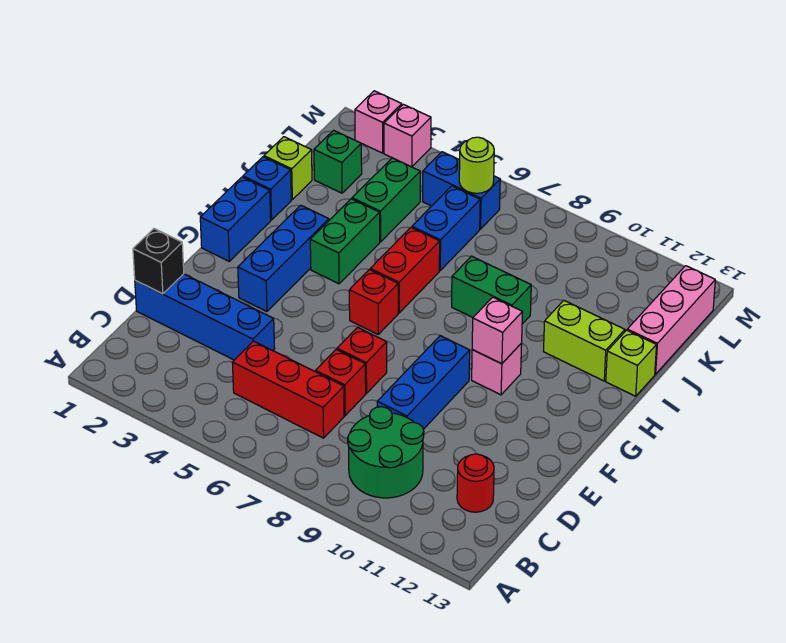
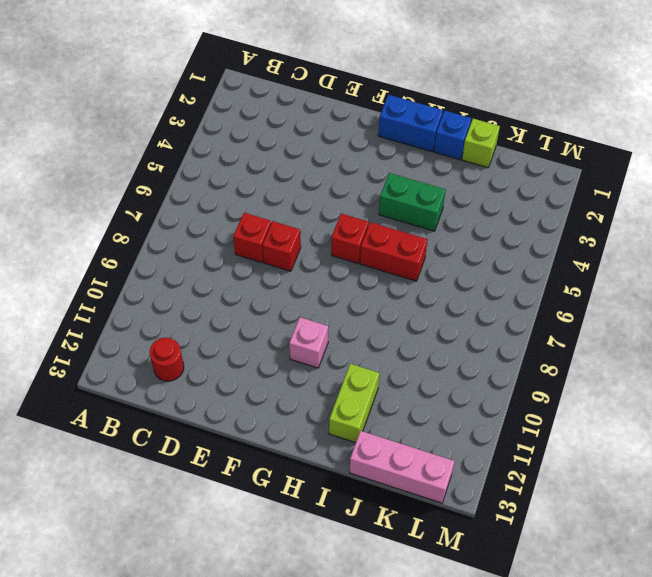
none -> green 2x2 round brick [348,407,424,498]
none -> red 1x3 brick [232,341,344,438]
none -> blue 1x4 brick [135,274,275,360]

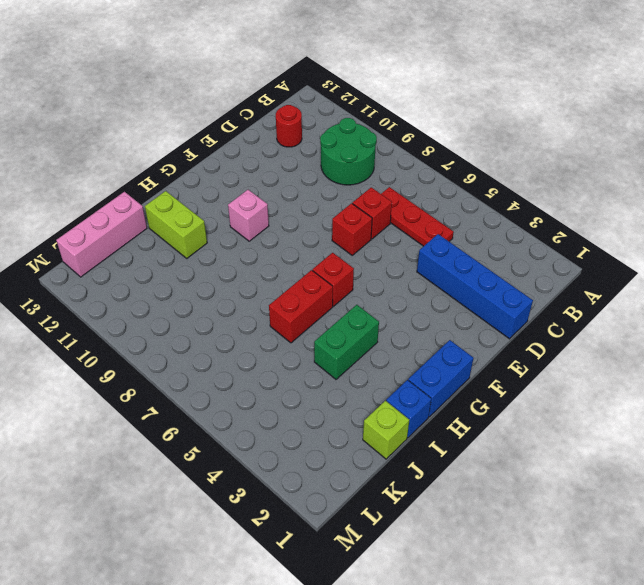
red 1x3 plate [381,187,454,246] -> red 1x3 brick [232,341,344,438]
none -> blue 1x3 brick [377,336,470,429]
none -> blue 1x3 brick [238,205,329,312]
none -> green 1x2 brick [452,256,531,324]

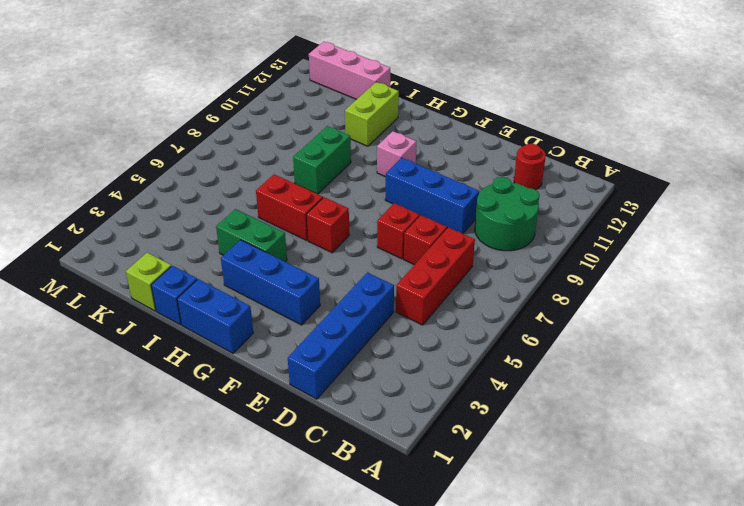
none -> lime 1x1 brick [606,330,656,396]
none -> green 1x2 brick [352,158,420,242]
none -> blue 1x2 brick [412,186,480,270]

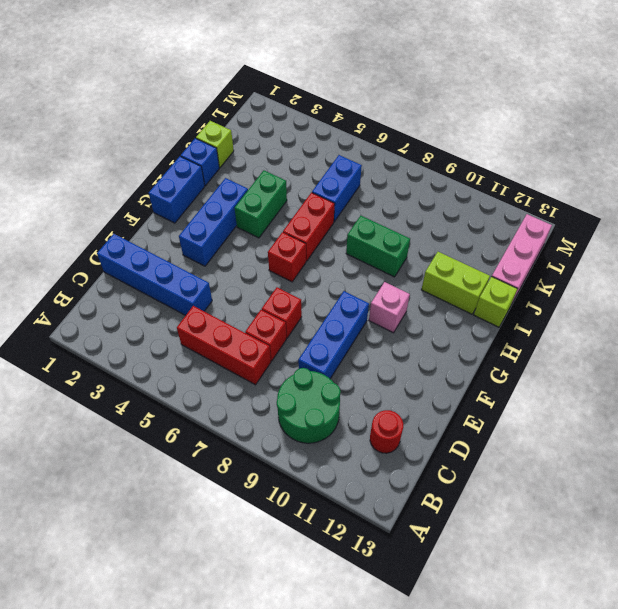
none -> green 1x2 brick [352,158,420,242]
none -> green 1x1 brick [314,130,362,193]
none -> blue 1x2 brick [423,152,500,229]

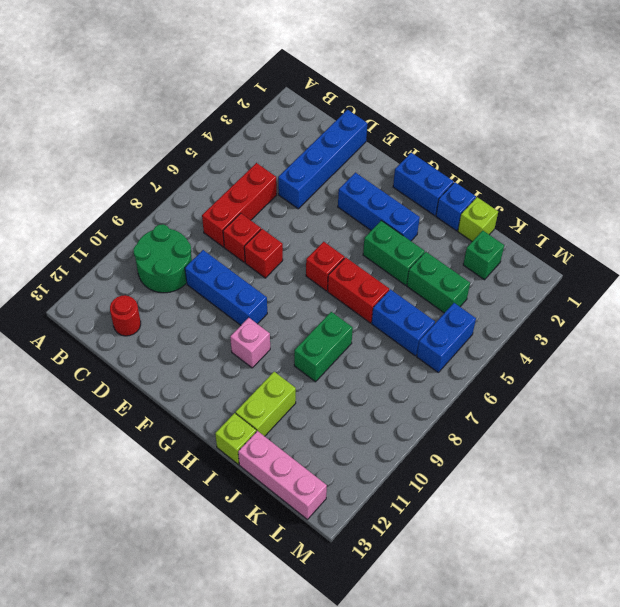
none -> pink 1x1 brick [355,91,402,153]
none -> pink 1x1 brick [384,104,431,167]
none -> black 1x1 brick [133,229,184,294]

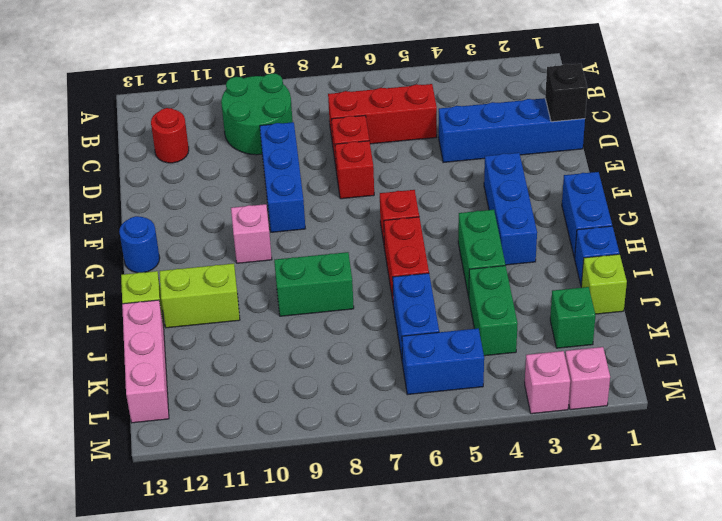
blue 1x1 round brick [119,216,160,273] -> none
none -> pink 1x1 brick [472,297,522,364]
none -> lime 1x1 round brick [459,137,494,193]

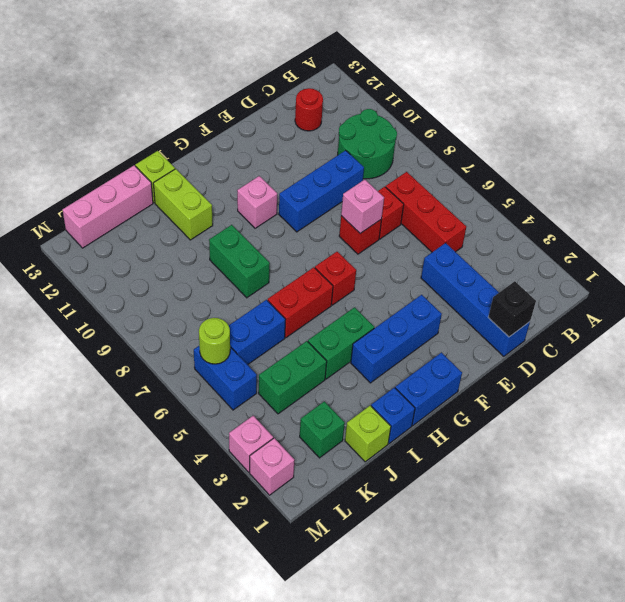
pink 1x1 brick [341,180,384,233] -> pink 1x1 brick moved to [472,297,522,364]

